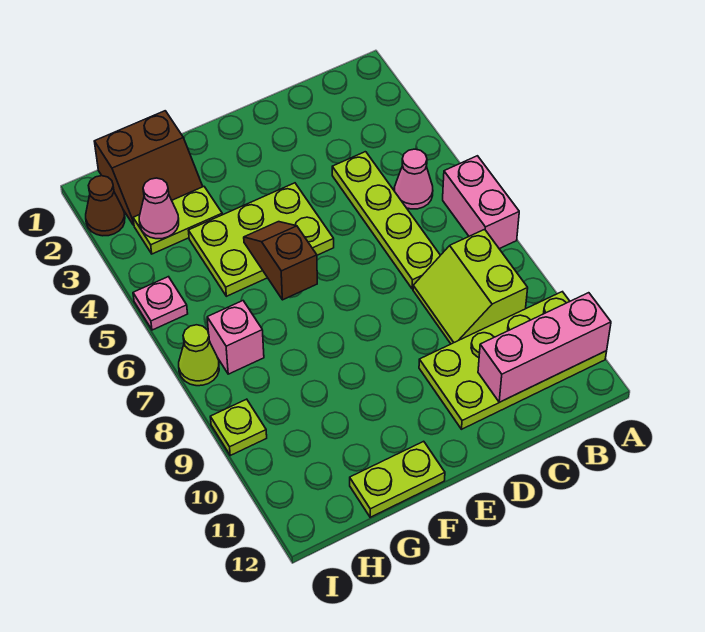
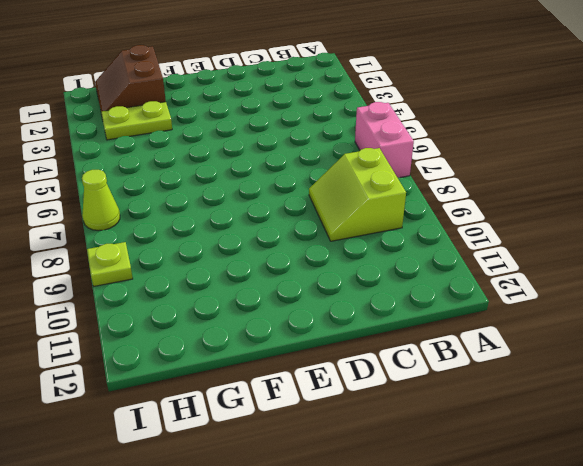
brown 2x2 slope [95,45,166,111] -> brown 2x2 slope turned to [94,111,203,225]
none -> lime 2x4 plate [419,292,607,429]
none -> pink 1x1 cone [394,149,433,209]
none -> lime 1x4 plate [332,152,440,289]

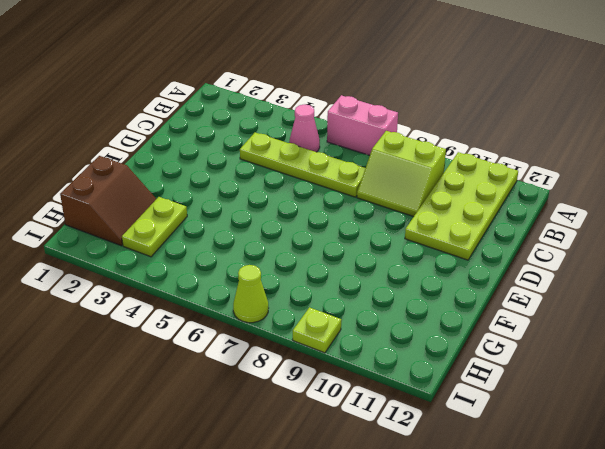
none -> lime 2x3 plate [188,183,334,296]
none -> lime 1x2 plate [350,441,445,517]
none -> pink 1x1 brick [207,301,264,374]

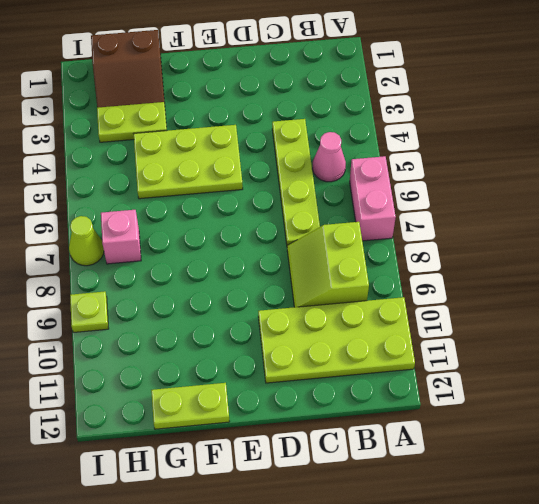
none -> brown 1x1 cone [86,176,125,236]
none -> pink 1x1 plate [133,277,188,330]
none -> pink 1x3 brick [478,293,611,402]

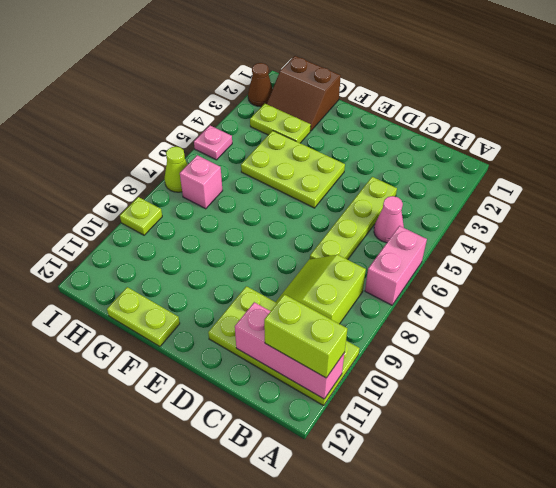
lime 1x2 brick [264,294,347,378] -> none
none -> brown 1x2 slope [244,222,317,300]
none -> pink 1x1 cone [139,178,179,239]

